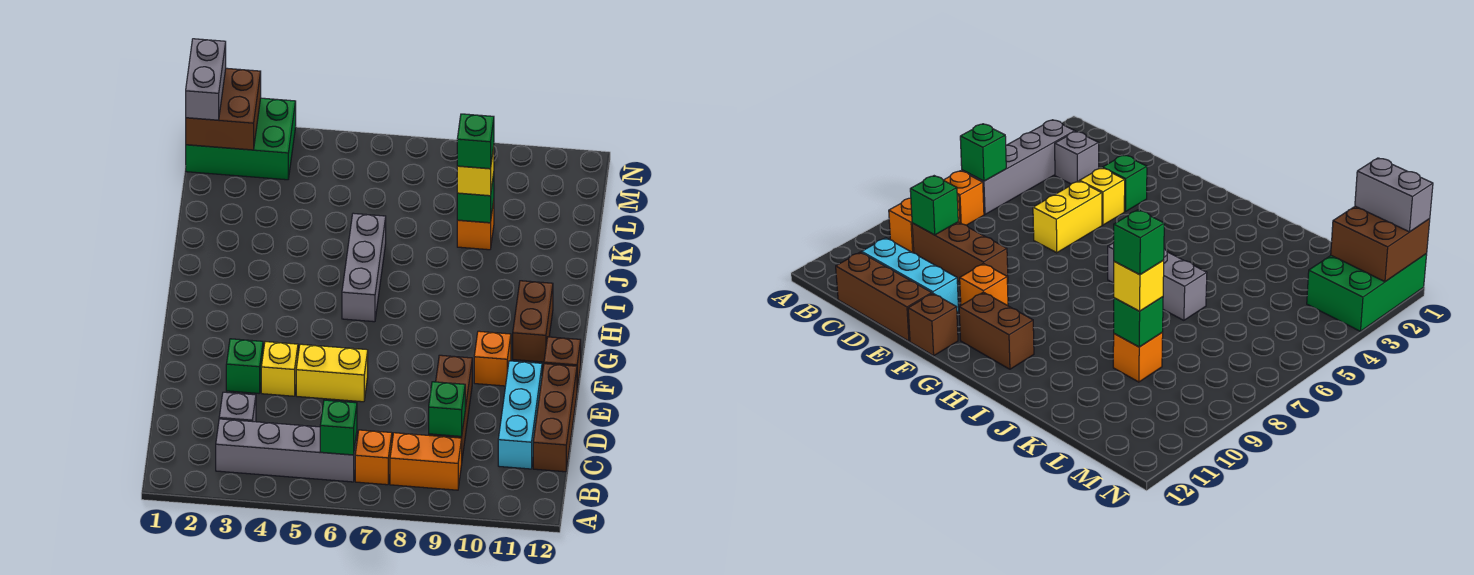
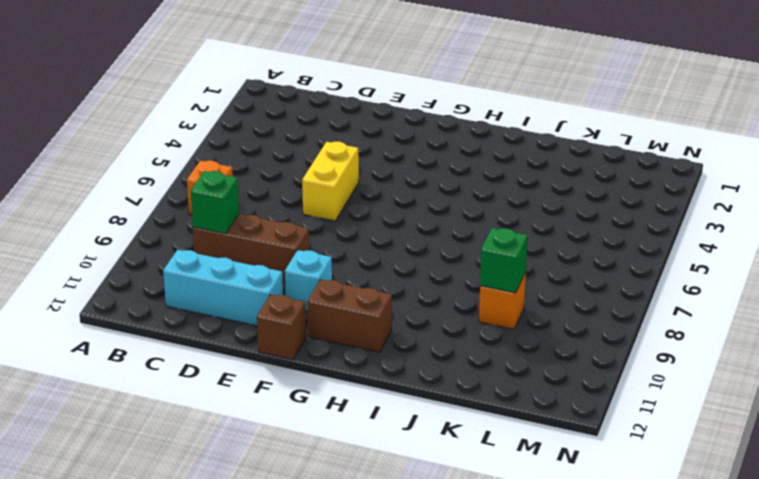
cyan 1x1 brick [285,250,332,311] -> orange 1x1 brick [474,331,511,386]
none -> grey 1x4 brick [216,419,357,482]
none -> orange 1x2 brick [390,433,462,490]
none -> grey 1x1 brick [219,392,256,422]

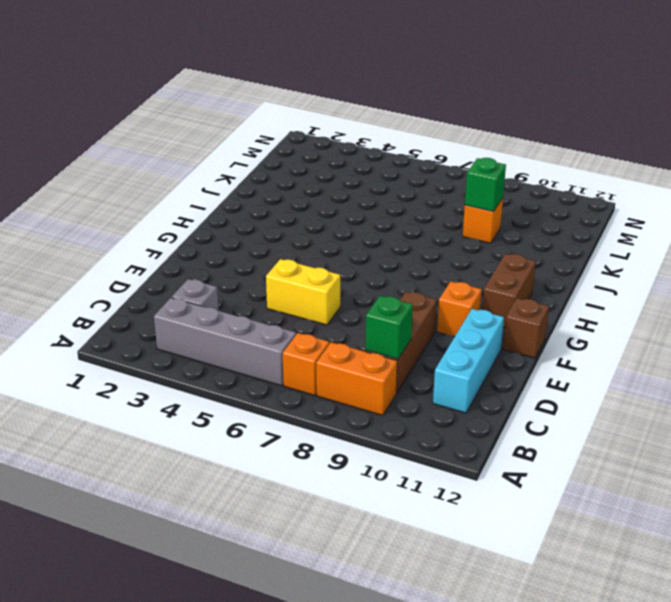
none -> brown 1x3 brick [533,364,577,472]
none -> green 1x1 brick [226,339,263,393]
none -> yellow 1x1 brick [261,342,298,396]

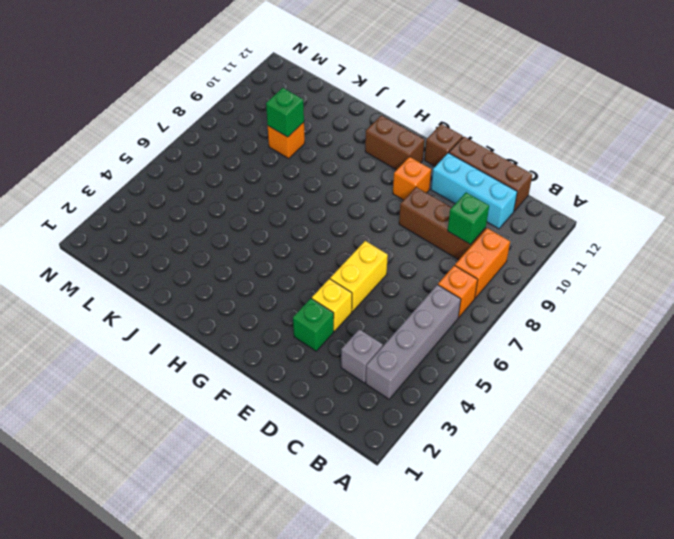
none -> grey 1x3 brick [342,213,386,322]
none -> green 2x3 brick [186,98,296,180]
none -> green 1x1 brick [320,400,357,455]

